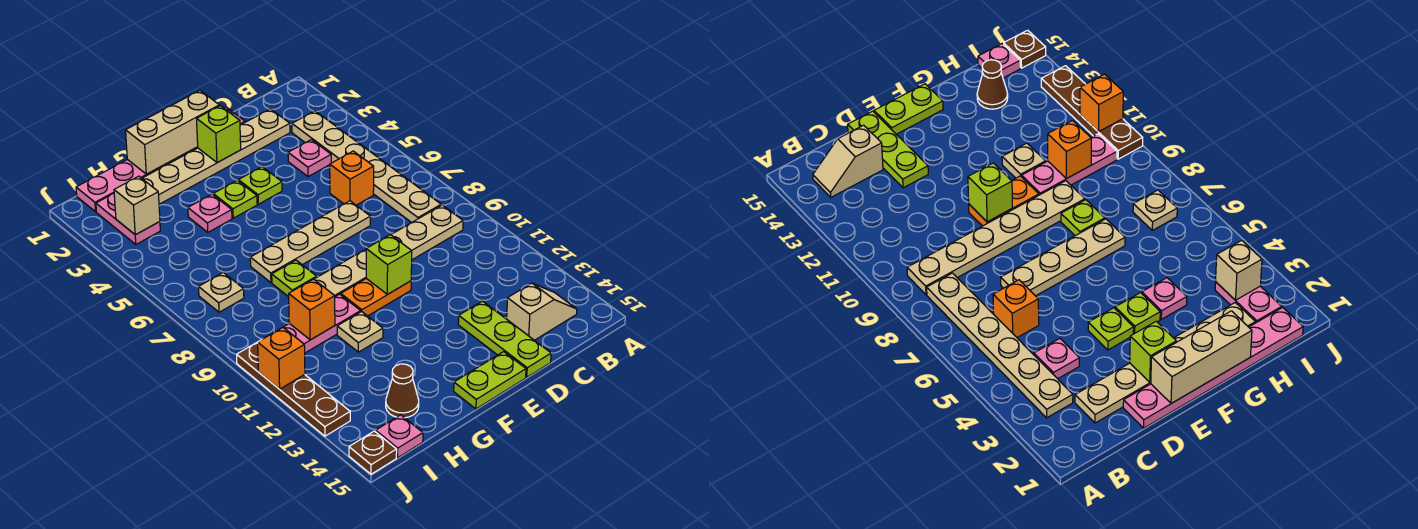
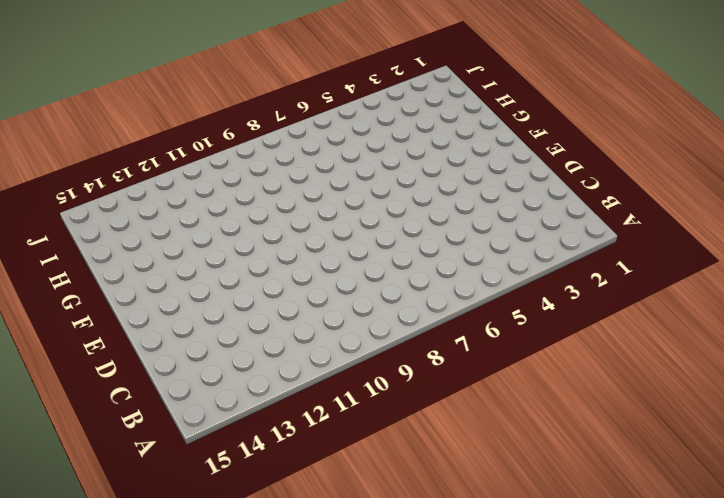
none -> tan 1x6 plate [292,111,441,223]
none -> tan 1x6 plate [314,205,463,296]
none -> tan 1x2 slope [507,283,577,340]

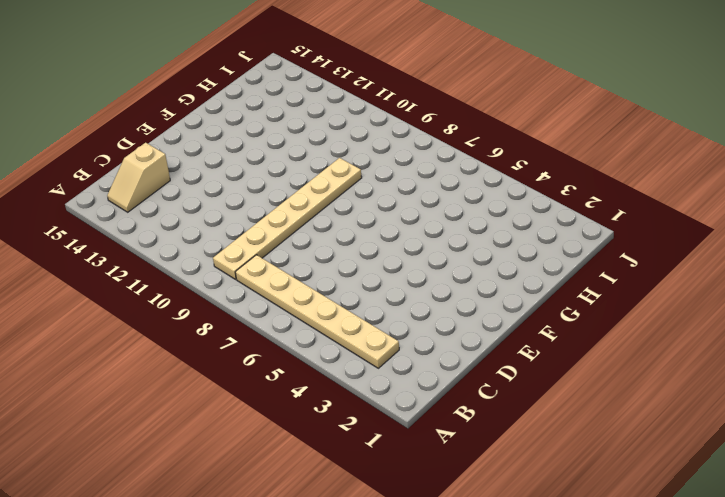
none -> tan 1x6 plate [142,109,290,204]
none -> pink 1x1 plate [288,140,331,177]
none -> orange 1x1 brick [330,151,374,205]

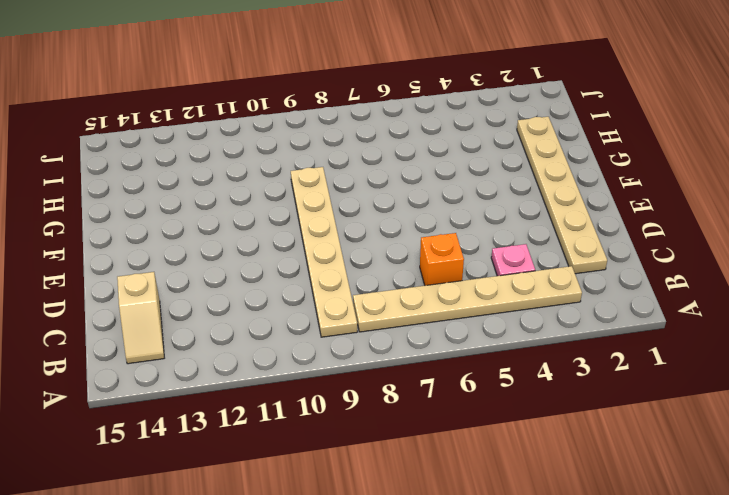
none -> pink 1x6 plate [76,107,245,212]
none -> tan 1x4 plate [250,201,370,282]
none -> lime 1x3 plate [458,301,551,377]

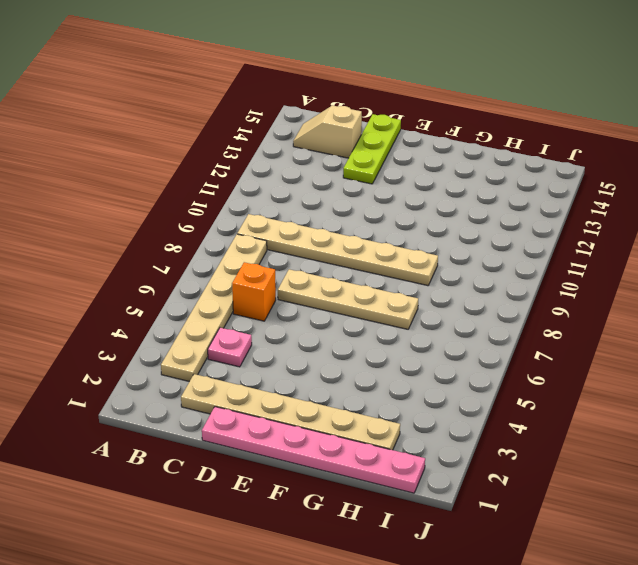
none -> lime 1x1 plate [238,167,282,204]
none -> orange 1x2 plate [341,278,411,316]
none -> lime 1x2 plate [454,352,526,409]

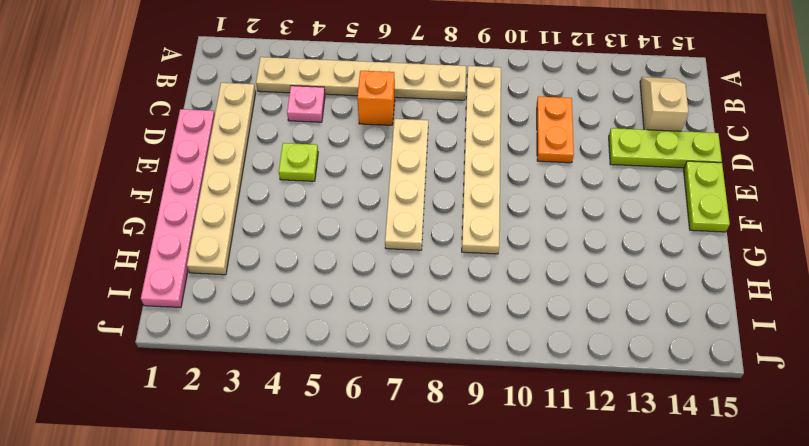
orange 1x2 plate [537,96,574,163] -> orange 1x2 plate moved to [341,278,411,316]
none -> lime 1x1 plate [213,180,257,218]
none -> pink 1x1 plate [188,194,232,232]
none -> lime 1x1 plate [272,260,317,297]

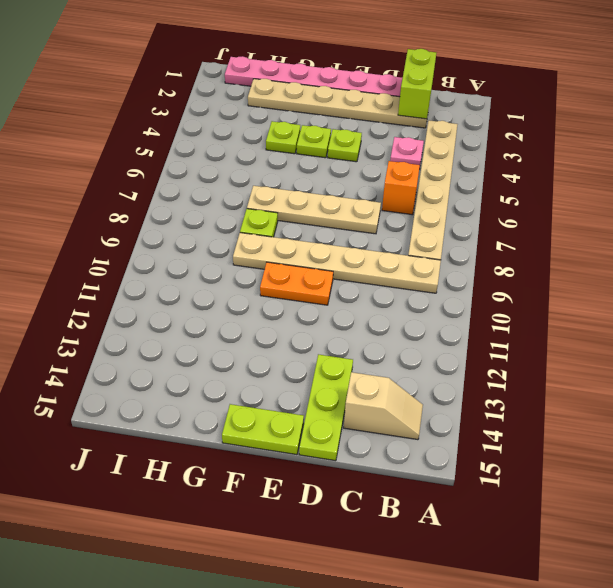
lime 1x2 brick [398,49,436,119] -> none
lime 1x1 plate [266,121,300,154] -> pink 1x1 plate [188,194,232,232]
none -> pink 1x3 plate [283,294,361,353]
none -> tan 1x1 plate [337,312,383,352]
none -> brown 1x1 cone [386,364,419,418]

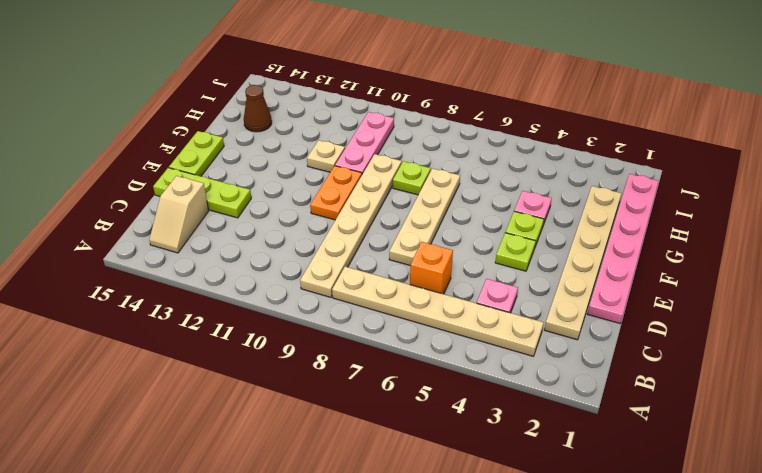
none -> pink 1x2 plate [96,193,160,244]
none -> tan 1x1 plate [199,273,244,312]
none -> pink 1x1 plate [376,415,423,458]

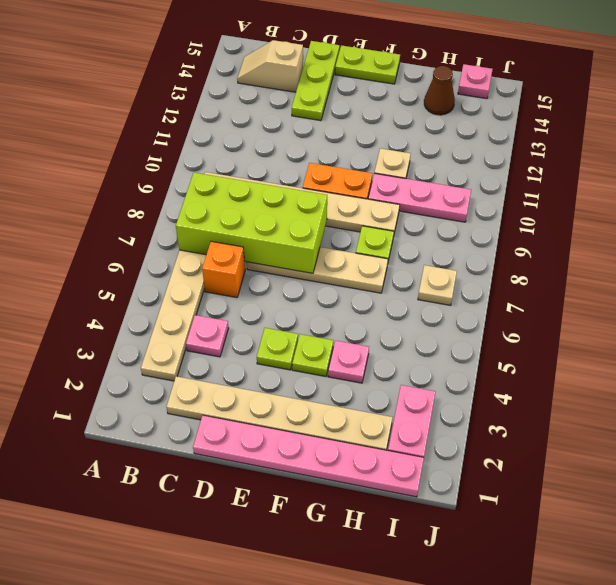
lime 2x4 brick [176,172,327,273] -> none
none -> brown 1x4 plate [237,342,350,436]
none -> brown 1x1 plate [349,431,397,474]
none -> tan 1x3 brick [126,91,219,174]

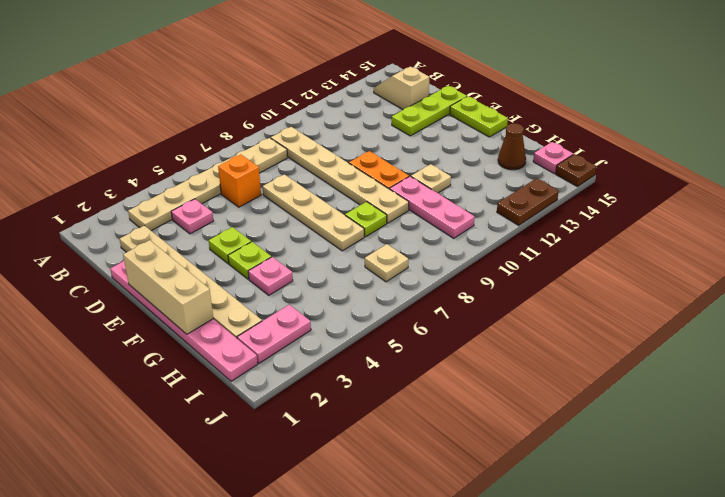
brown 1x2 plate [497,178,559,225] -> brown 1x4 plate [237,342,350,436]
none -> lime 1x1 brick [197,106,241,163]
none -> lime 1x1 brick [366,235,412,294]
none -> orange 1x1 brick [289,279,335,340]

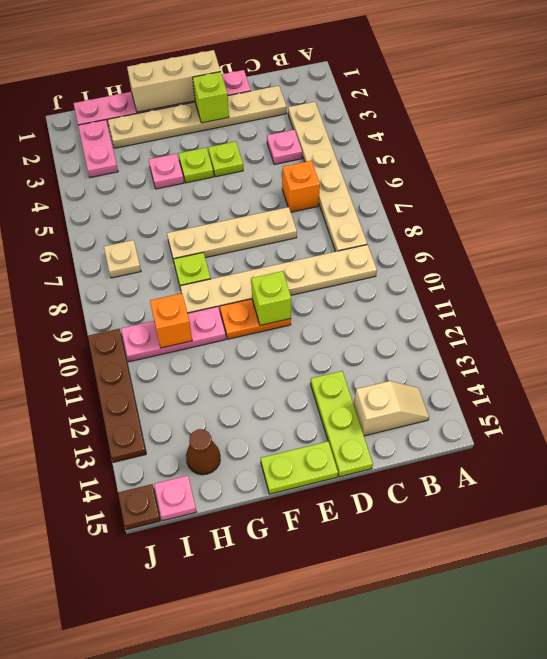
none -> tan 1x1 plate [337,312,383,352]
none -> tan 1x1 brick [114,176,160,235]
none -> orange 1x1 brick [258,327,305,389]

